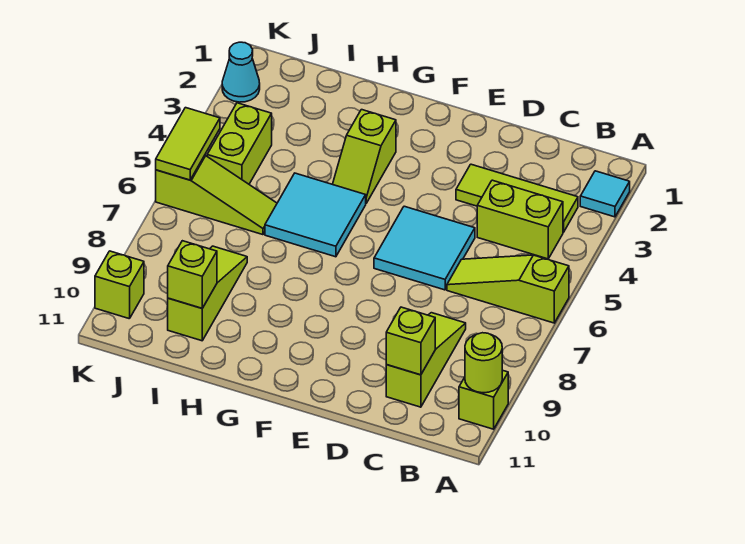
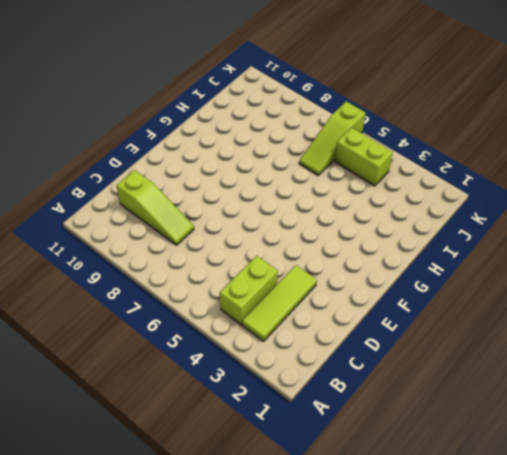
none -> cyan 1x1 tile [580,171,630,217]
none -> lime 1x3 slope [447,255,569,323]
none -> lime 1x1 brick [459,370,508,429]

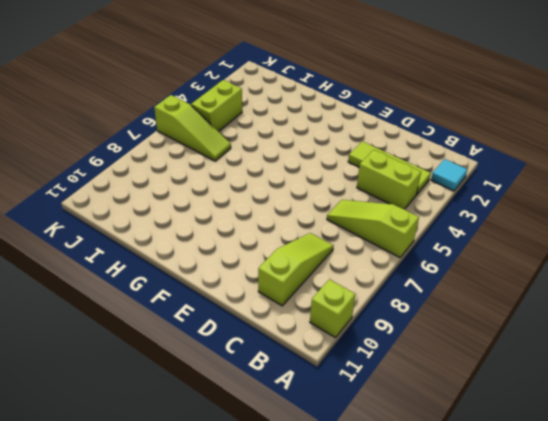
none -> cyan 2x2 tile [374,206,475,290]
none -> lime 1x2 slope [333,110,396,203]
none -> cyan 2x2 tile [265,173,366,257]

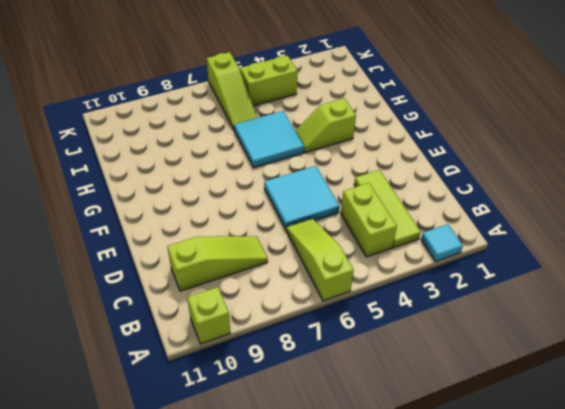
none -> lime 1x3 slope [168,246,247,341]
none -> cyan 1x1 cone [222,42,260,102]
none -> lime 1x1 brick [95,251,144,319]

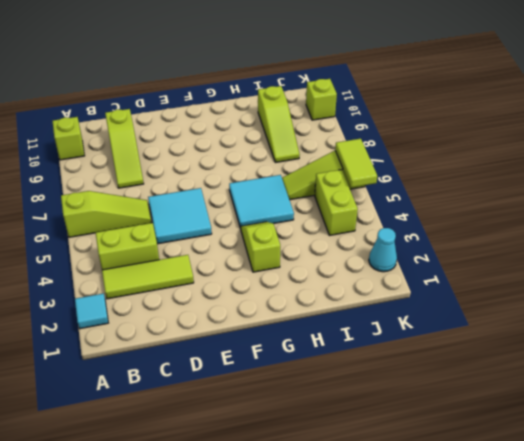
none -> lime 1x1 round brick [465,333,502,393]
none -> lime 1x1 brick [386,307,435,375]
none -> lime 1x1 brick [168,241,217,308]

